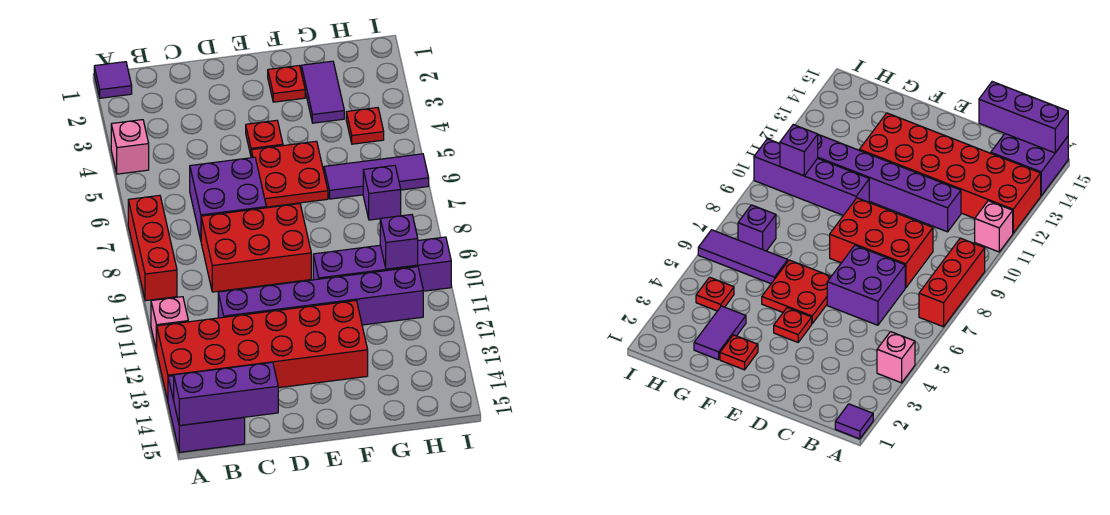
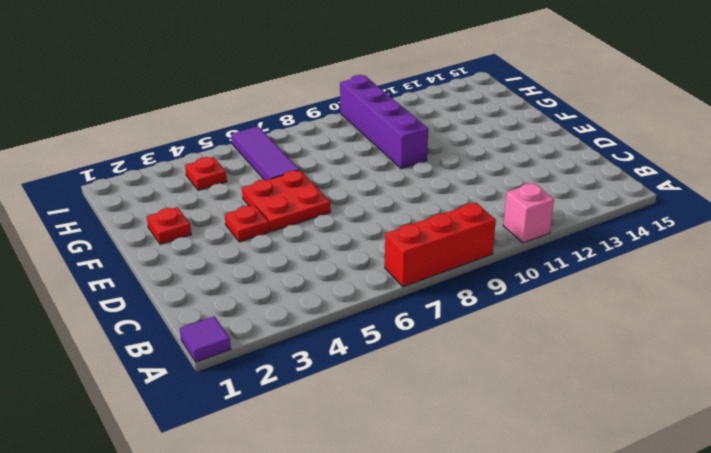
none -> pink 1x1 brick [111,120,149,174]
none -> red 2x6 brick [157,301,368,400]
none -> purple 2x2 brick [168,376,245,452]

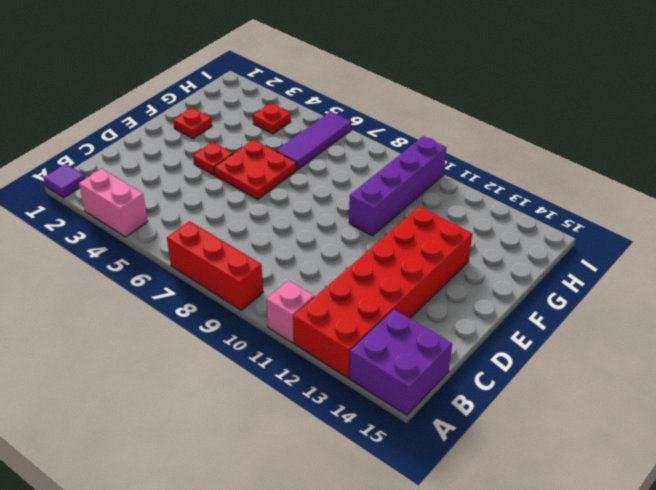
pink 1x2 brick [79,169,148,237] -> pink 1x1 brick [111,120,149,174]
none -> purple 2x2 brick [190,157,266,240]
none -> red 2x3 brick [201,204,311,292]
none -> purple 1x6 brick [218,267,423,325]

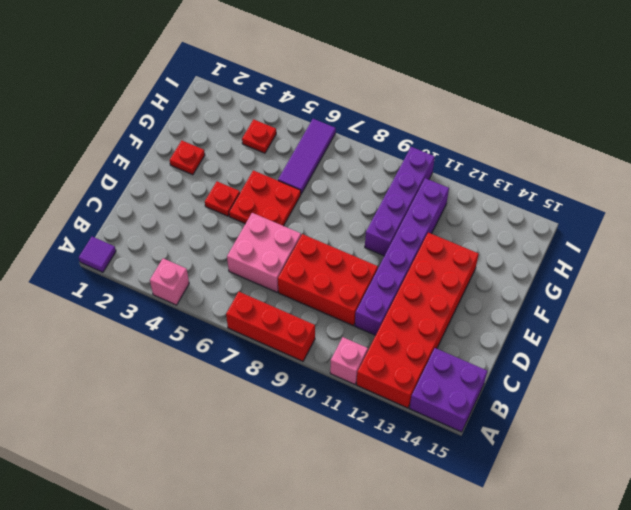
pink 2x2 brick [227,213,301,292] -> purple 2x2 brick [190,157,266,240]
red 2x3 brick [278,234,378,326] -> red 2x3 brick turned to [201,204,311,292]
none -> purple 1x2 tile [301,61,344,123]
none -> purple 1x1 brick [363,166,401,220]
none -> purple 1x3 brick [174,362,278,426]

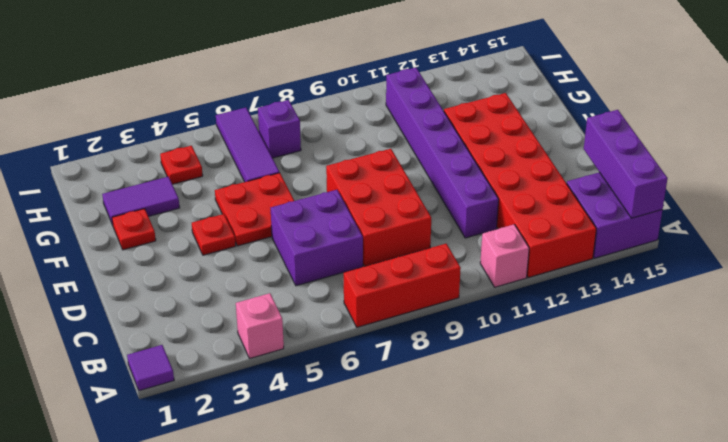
none -> purple 1x4 brick [313,237,451,291]
none -> purple 1x1 brick [380,215,418,269]

